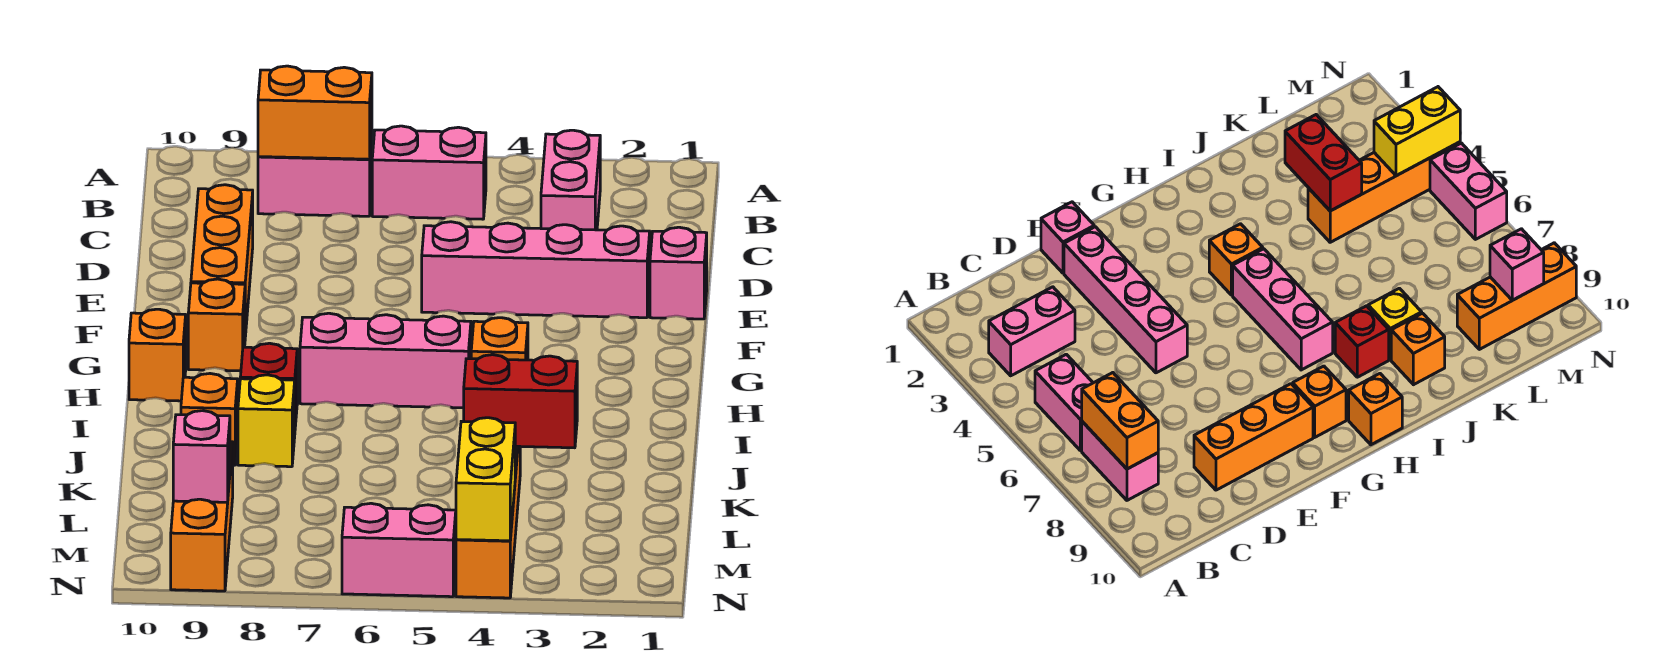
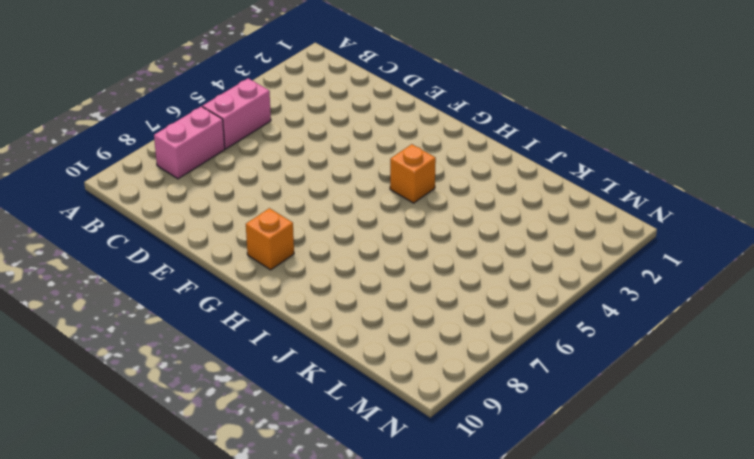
none -> pink 1x2 brick [541,130,600,230]
none -> orange 1x3 brick [191,185,253,336]
none -> pink 1x1 brick [650,227,707,319]

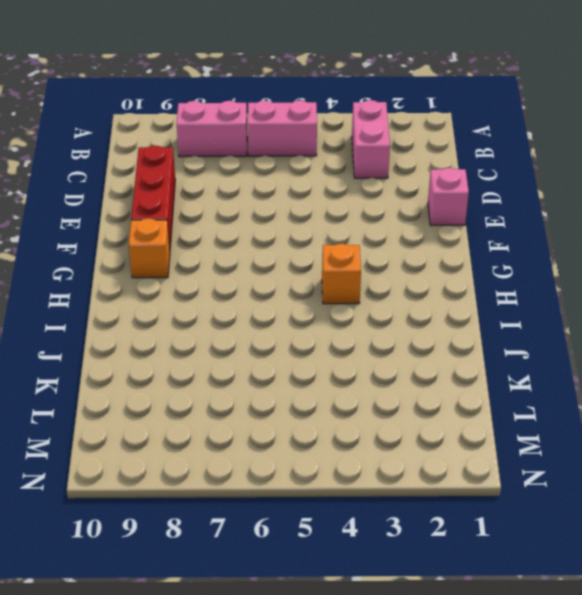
red 1x3 brick [131,146,175,246] -> orange 1x3 brick [191,185,253,336]
none -> pink 1x4 brick [422,222,650,318]
none -> pink 1x3 brick [300,313,471,408]
none -> orange 1x1 brick [129,309,186,401]

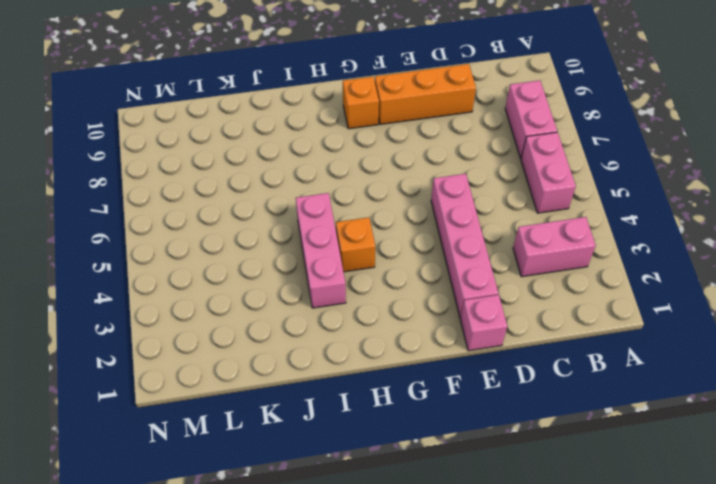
pink 1x3 brick [296,193,346,308] -> pink 1x3 brick moved to [300,313,471,408]
none -> orange 1x1 brick [129,309,186,401]
none -> red 1x1 brick [240,343,297,426]
none -> yellow 1x1 brick [238,375,295,467]

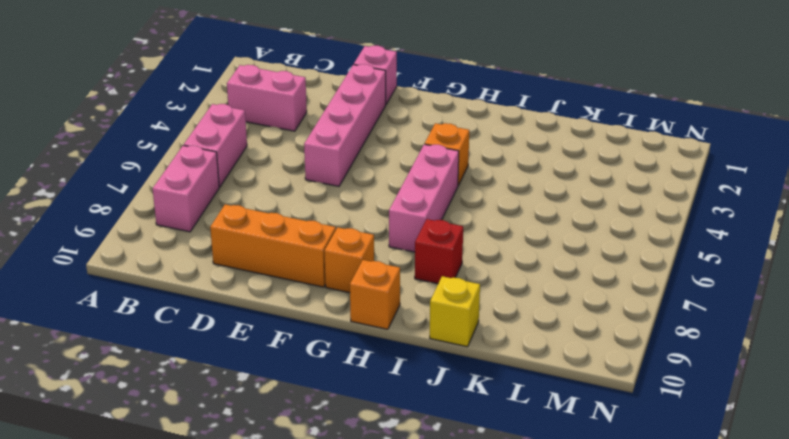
yellow 1x1 brick [430,276,480,347] -> yellow 1x1 brick moved to [238,375,295,467]
none -> orange 1x1 brick [181,374,238,465]
none -> orange 1x4 brick [456,446,520,598]
none -> orange 1x3 brick [171,442,233,591]

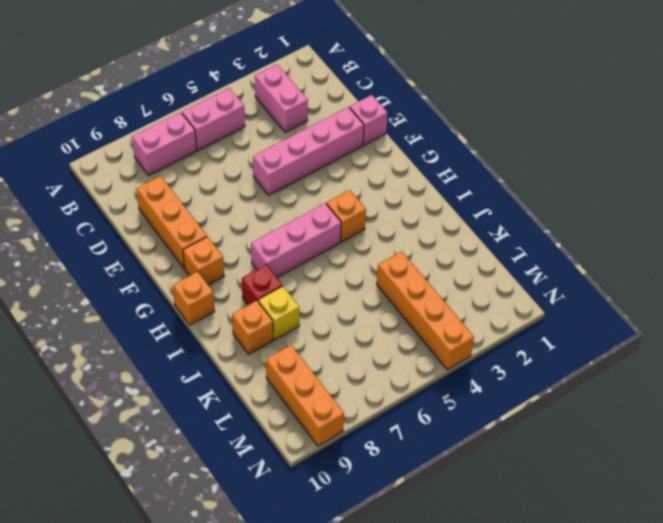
none -> pink 1x2 brick [342,503,456,597]
none -> orange 1x2 brick [258,66,372,159]
none -> red 1x2 brick [464,355,577,448]

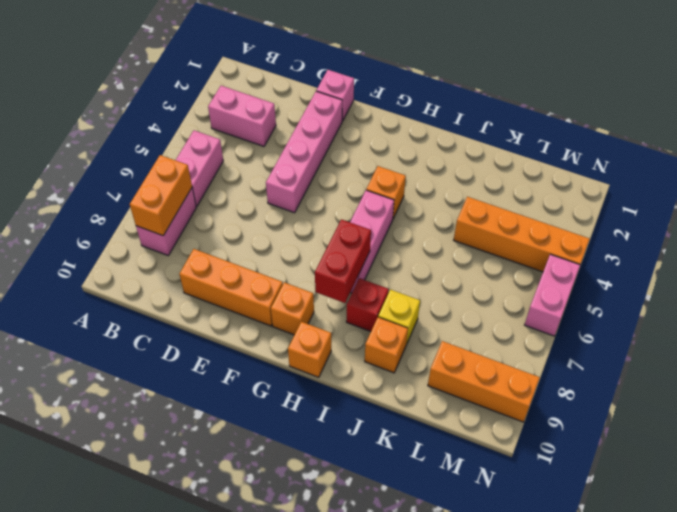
red 1x2 brick [315,219,371,303] -> red 1x2 brick moved to [464,355,577,448]
none -> yellow 1x2 brick [456,418,515,541]
none -> pink 1x1 brick [173,411,230,502]

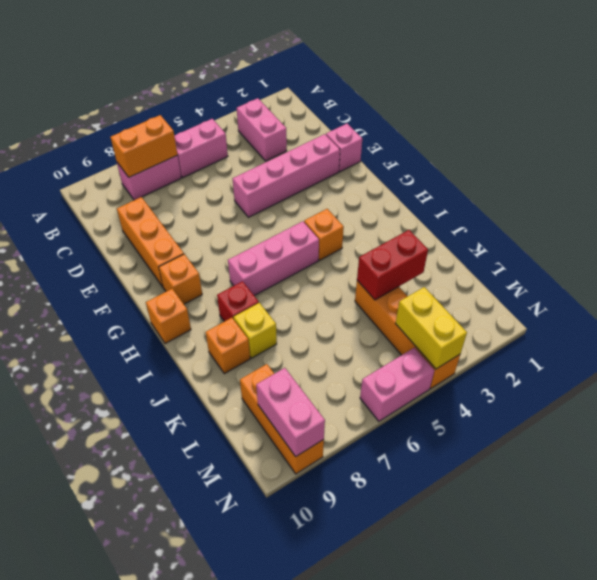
pink 1x2 brick [256,368,325,457] -> pink 1x1 brick [173,411,230,502]

